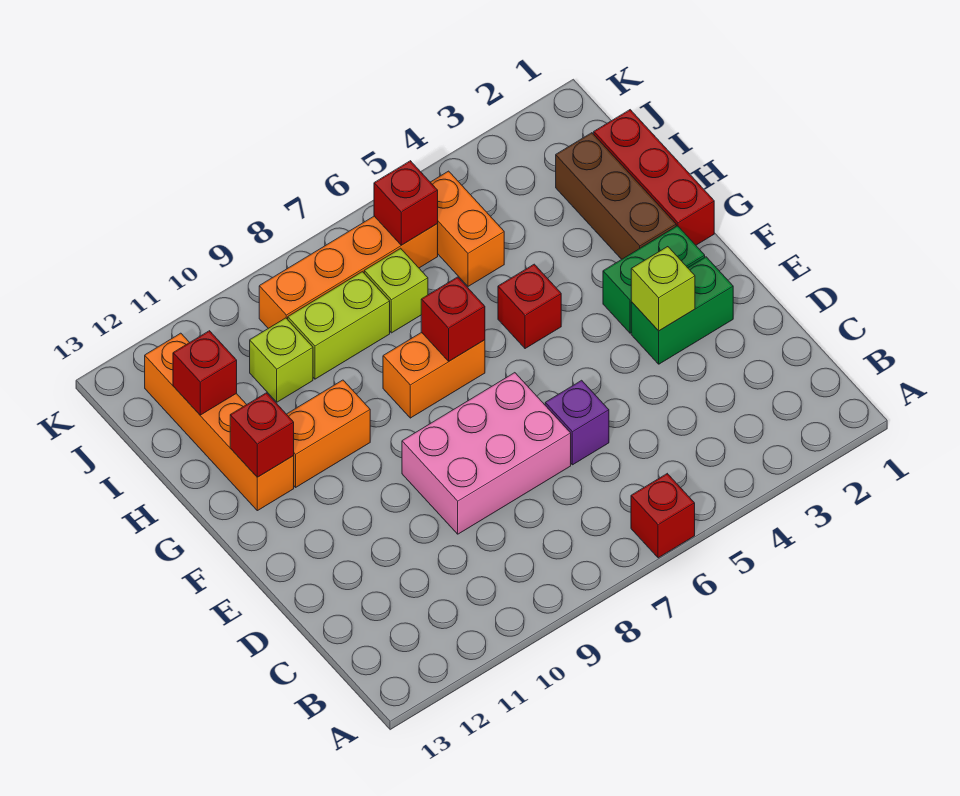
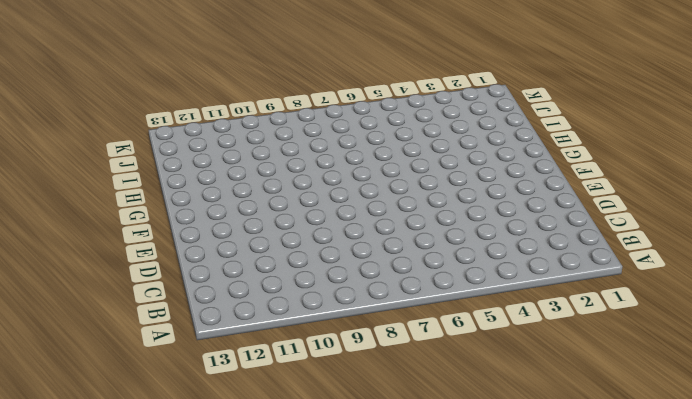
none -> red 1x1 brick [631,474,695,558]
none -> purple 1x1 brick [545,380,609,465]
none -> pink 2x3 brick [402,373,571,534]

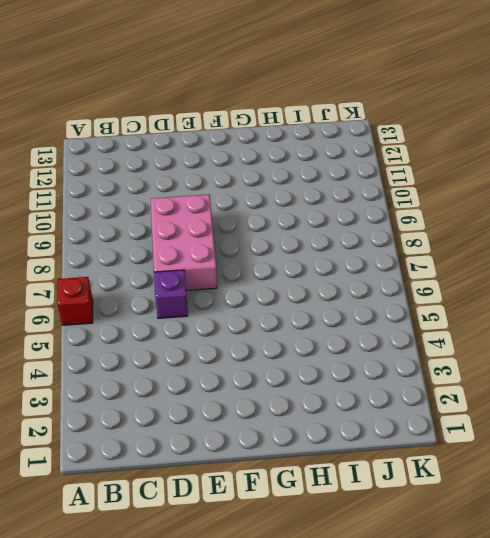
none -> green 1x2 brick [631,257,733,364]
none -> green 1x2 brick [603,226,705,333]
none -> red 1x3 brick [594,110,714,245]

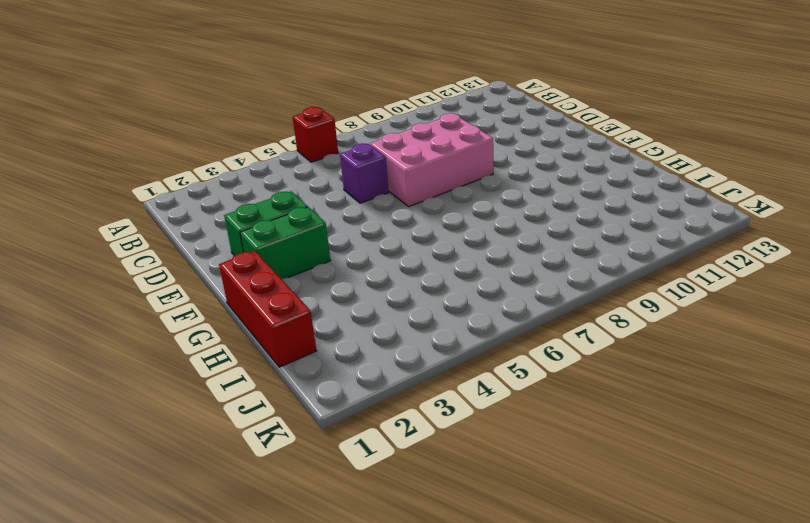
none -> brown 1x3 brick [556,133,676,259]
none -> red 1x1 brick [498,264,561,349]
none -> orange 1x2 brick [383,332,485,418]

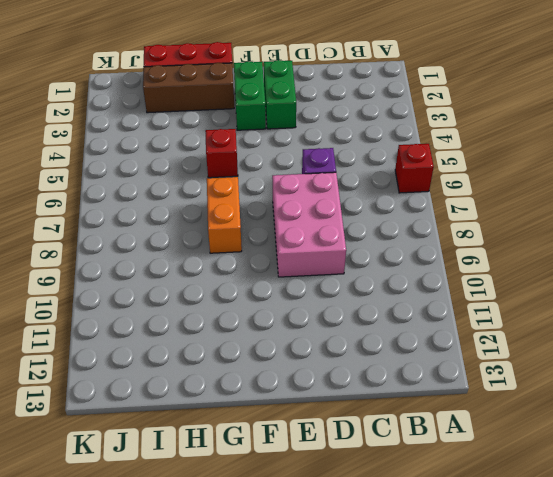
none -> orange 1x2 brick [287,380,370,487]
none -> orange 1x4 brick [145,333,294,511]
none -> orange 1x2 brick [431,171,504,286]

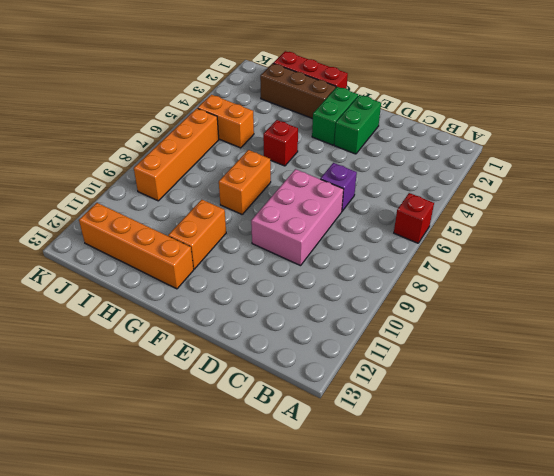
none -> lime 1x1 brick [364,248,428,333]
none -> lime 1x2 brick [288,272,390,379]
none -> lime 1x1 brick [250,318,313,402]

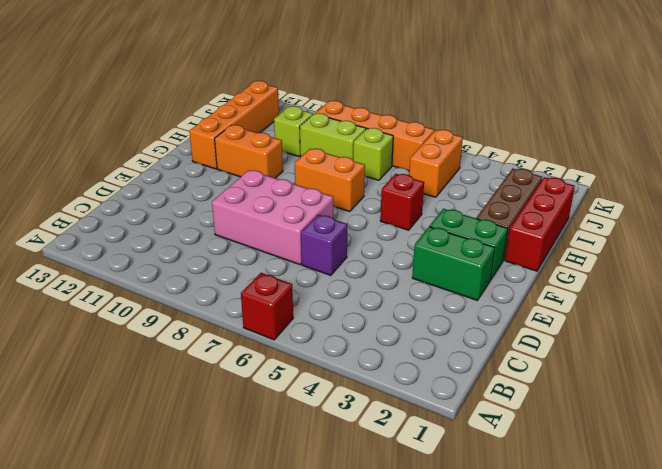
none -> lime 1x1 brick [631,247,695,331]
none -> red 1x1 brick [421,277,485,361]
none -> red 1x1 brick [230,393,294,477]

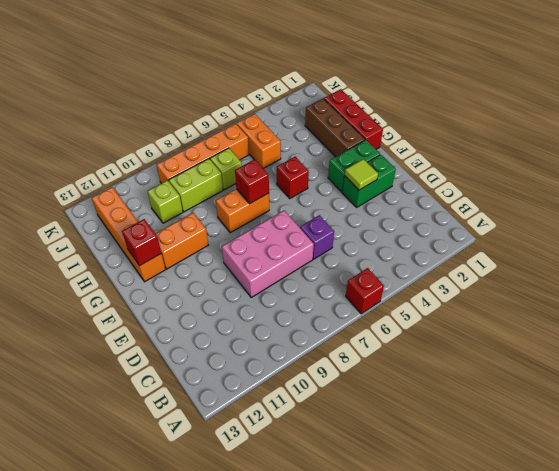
lime 1x1 tile [345,159,378,190] -> lime 1x1 brick [631,247,695,331]
none -> red 1x1 brick [173,331,237,415]
none -> red 1x1 brick [374,161,438,245]

